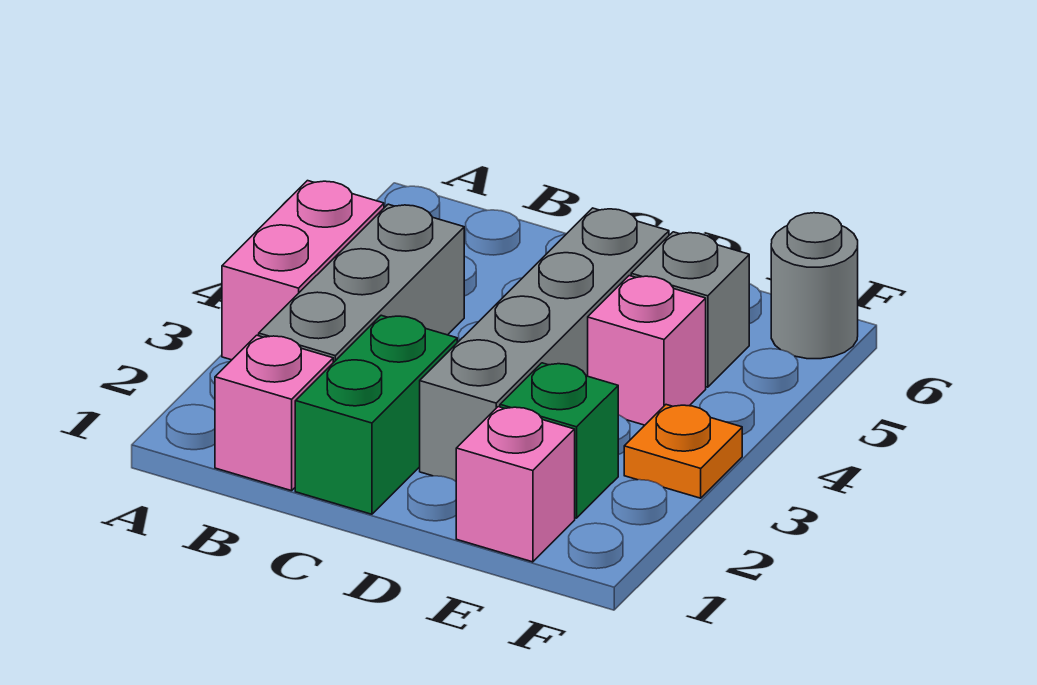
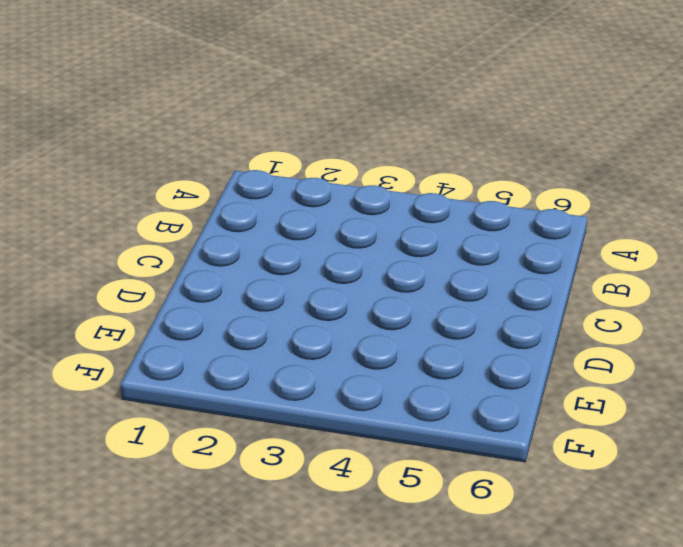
none -> pink 1x2 brick [222,181,384,360]
none -> pink 1x1 brick [215,335,333,491]

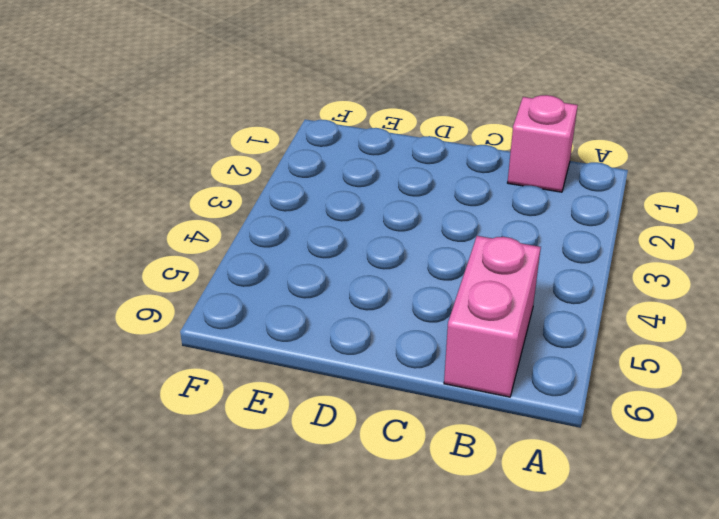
pink 1x2 brick [444,236,541,397] -> pink 1x2 brick moved to [222,181,384,360]
none -> grey 1x3 brick [259,204,464,363]
none -> green 1x2 brick [295,315,457,514]

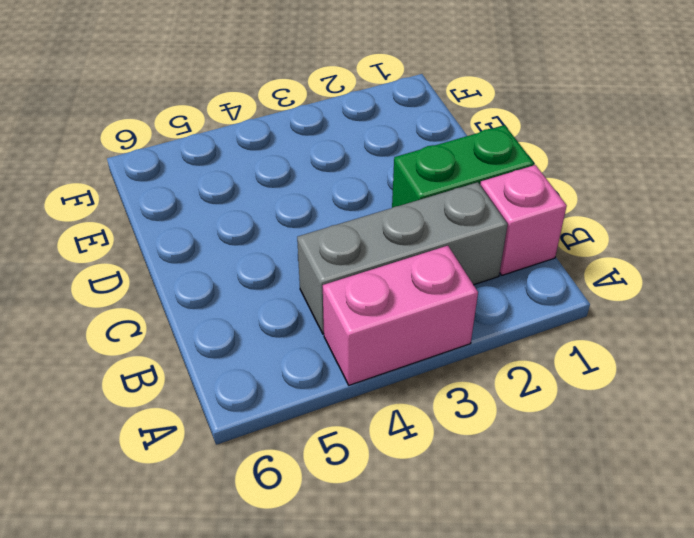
none -> grey 1x4 brick [420,208,669,481]
none -> pink 1x1 brick [456,407,575,562]

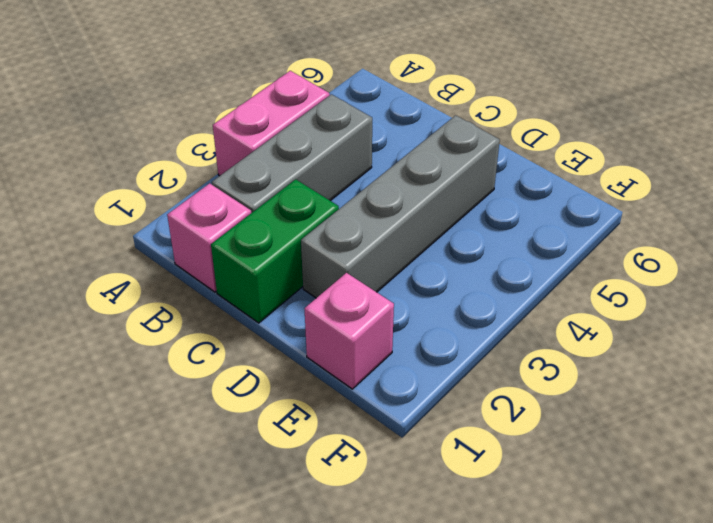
none -> green 1x1 brick [500,363,618,518]
none -> pink 1x1 brick [588,276,706,425]

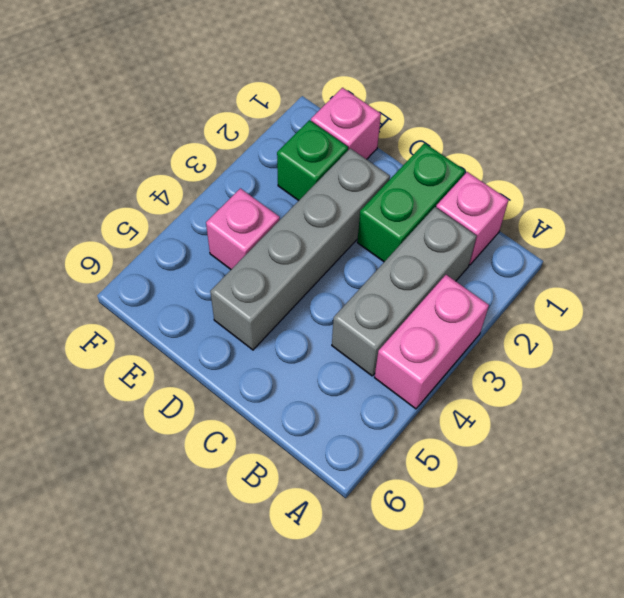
none -> grey 1x1 brick [631,232,749,387]
none -> orange 1x1 plate [624,405,742,498]

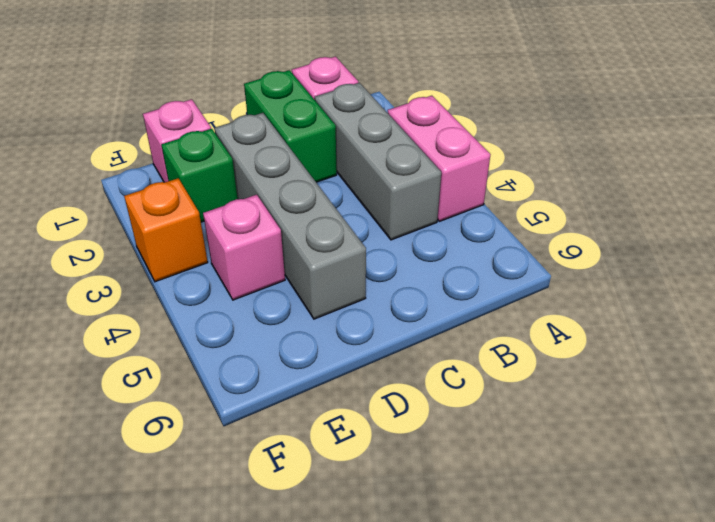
orange 1x1 brick [124,178,208,282] -> orange 1x1 plate [624,405,742,498]
none -> grey 1x1 brick [631,232,749,387]
none -> grey 1x1 round brick [771,213,858,359]

